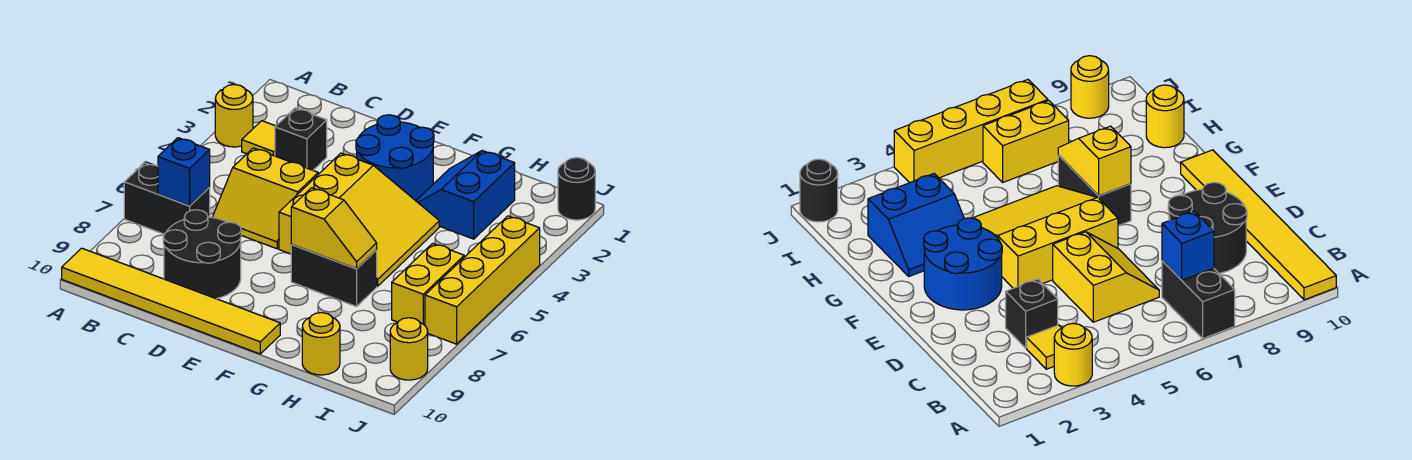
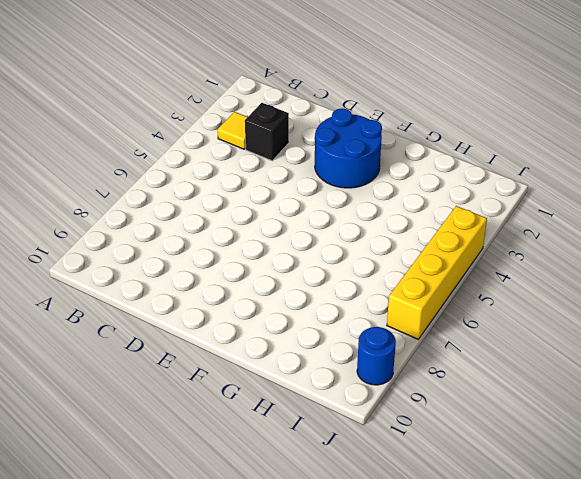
blue 1x1 round brick [357,327,396,385] -> yellow 1x1 round brick [390,318,428,380]
none -> yellow 1x1 round brick [215,85,253,147]
none -> black 1x2 brick [124,163,210,234]
none -> yellow 1x6 tile [62,248,280,354]

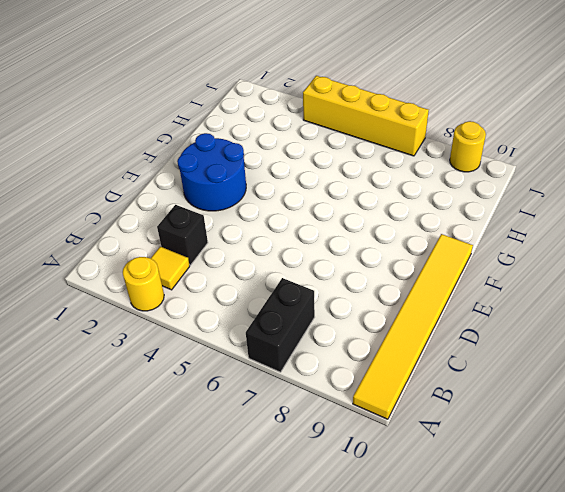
none -> yellow 2x2 slope [212,148,318,249]
none -> black 2x2 round brick [163,210,241,299]
none -> yellow 3x3 slope [279,153,439,287]

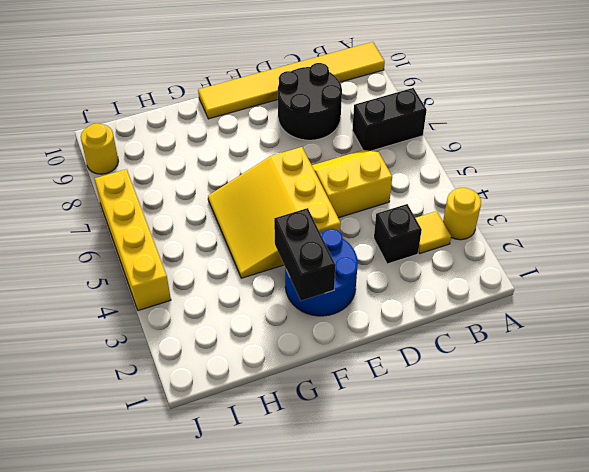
black 1x2 brick [274,208,336,301] -> black 1x2 brick turned to [291,245,377,307]
none -> blue 2x2 slope [416,151,515,239]
none -> yellow 1x1 round brick [302,313,340,375]
none -> yellow 1x2 brick [392,243,464,325]

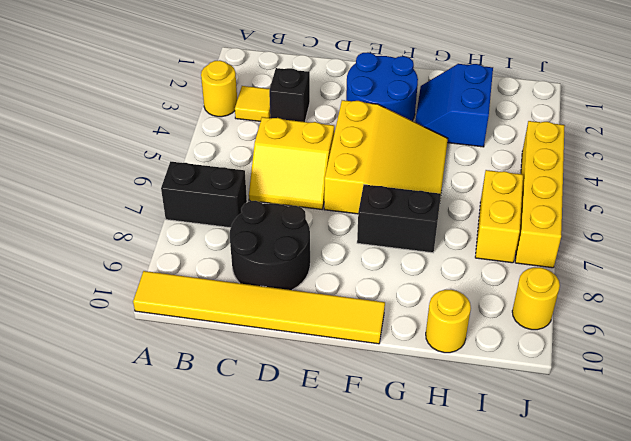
none -> black 1x1 round brick [558,158,595,220]
none -> blue 1x1 brick [158,138,210,206]
none -> yellow 1x2 slope [291,188,377,269]

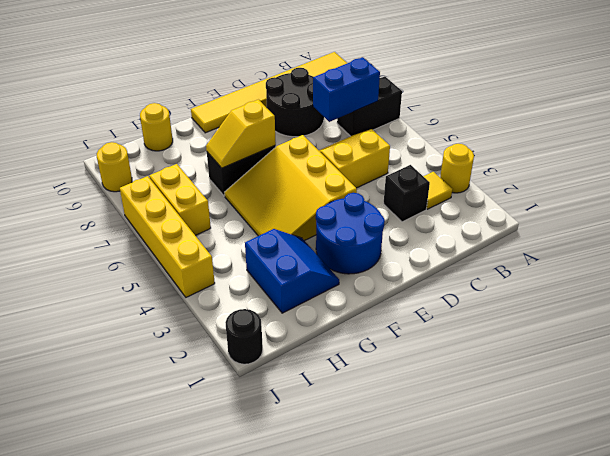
blue 1x2 brick [313,57,380,122] -> blue 1x1 brick [158,138,210,206]

